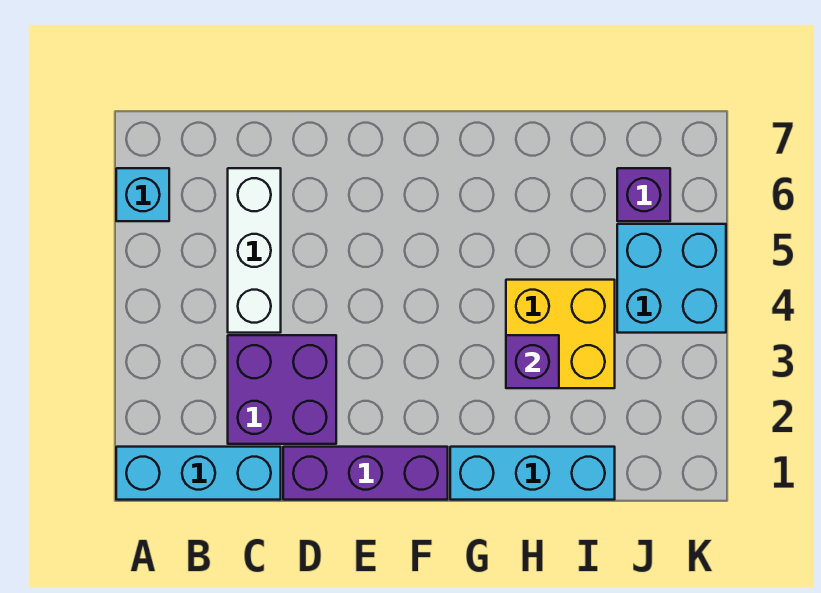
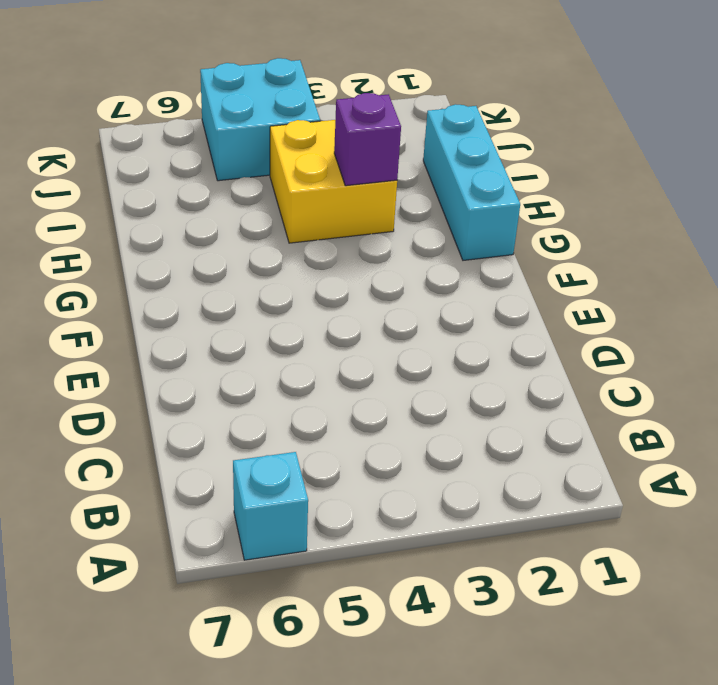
none -> cyan 1x3 brick [116,447,281,500]
none -> purple 2x2 brick [228,335,336,444]

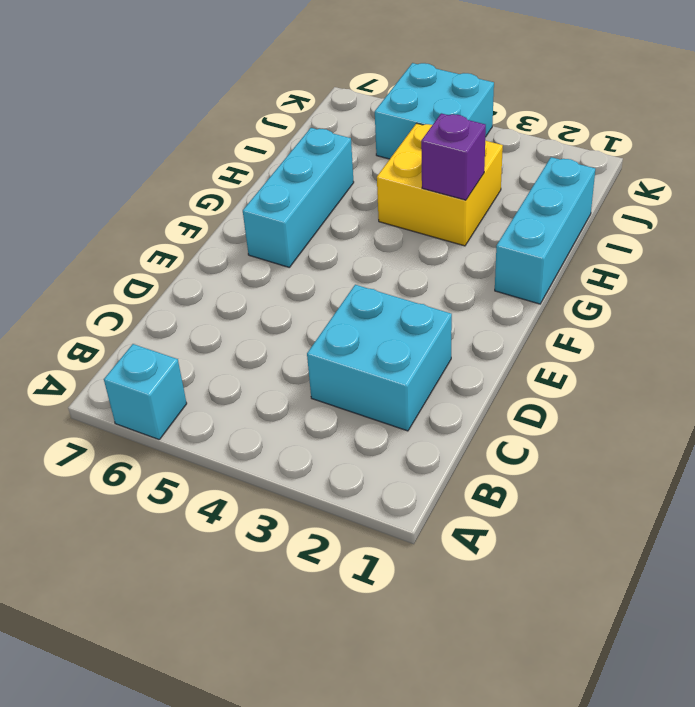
cyan 2x2 brick [307,285,452,431] -> purple 2x2 brick [228,335,336,444]
cyan 1x3 brick [243,128,354,267] -> cyan 1x3 brick moved to [116,447,281,500]
none -> white 1x3 brick [228,168,281,333]
none -> purple 1x3 brick [283,447,448,500]

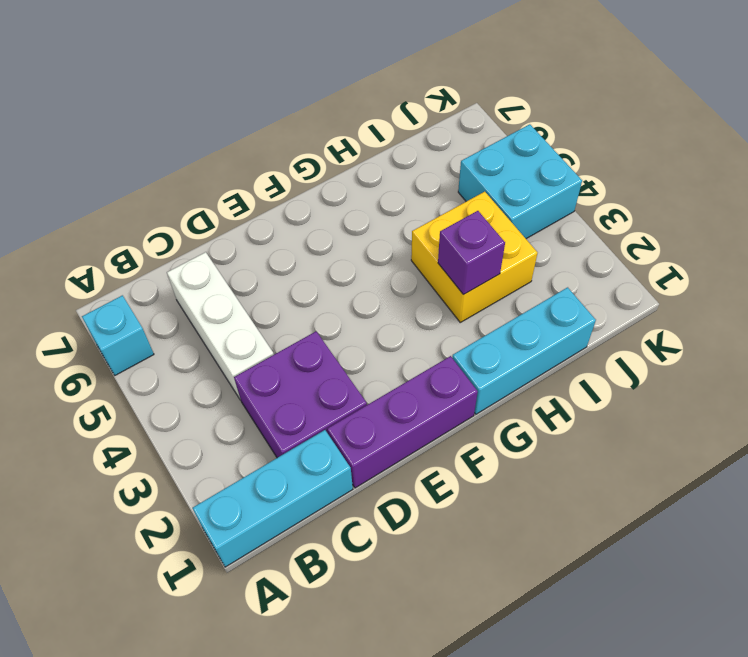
none -> purple 1x1 brick [617,168,670,221]

